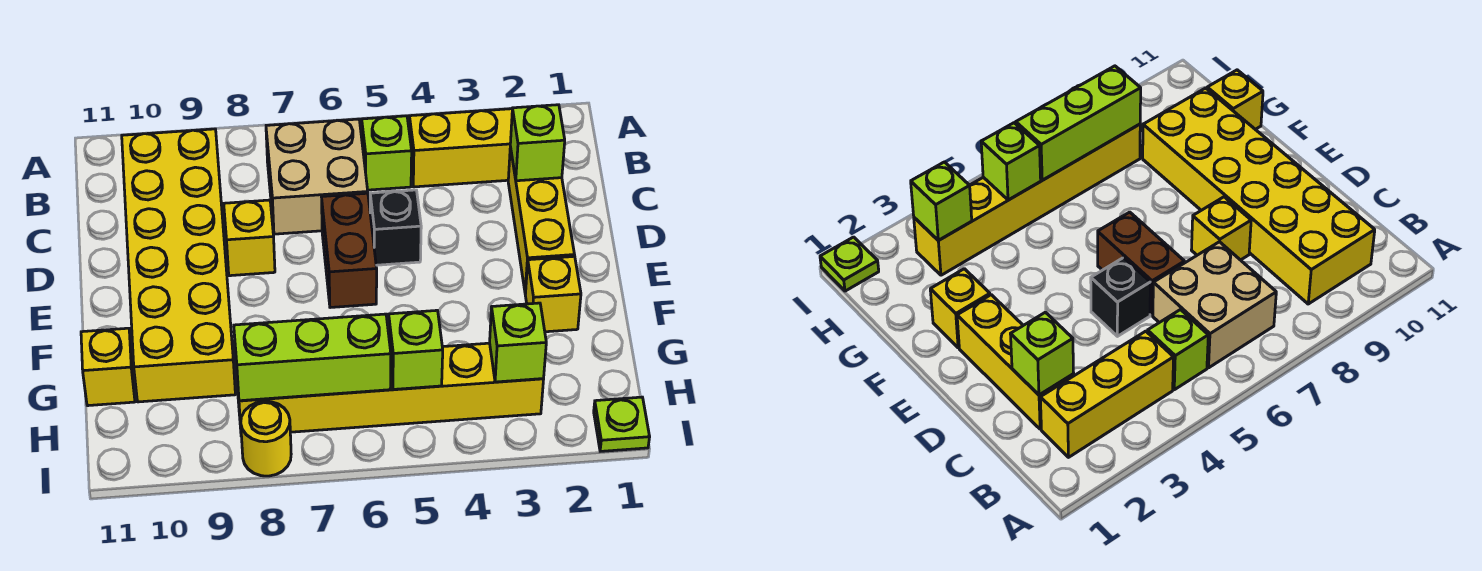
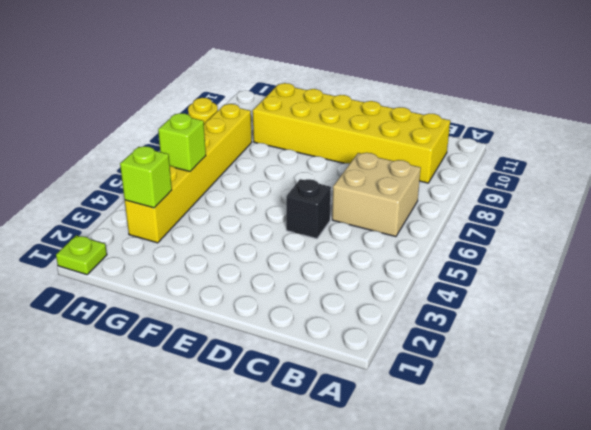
none -> yellow 1x3 brick [409,109,512,187]
none -> lime 1x1 brick [362,116,412,190]
none -> yellow 1x3 brick [508,147,574,294]

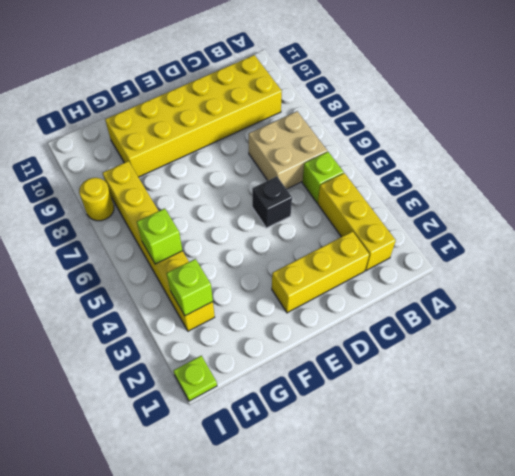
none -> brown 1x2 brick [322,193,377,308]
none -> yellow 1x1 brick [224,200,275,276]
none -> yellow 1x1 brick [525,256,581,332]

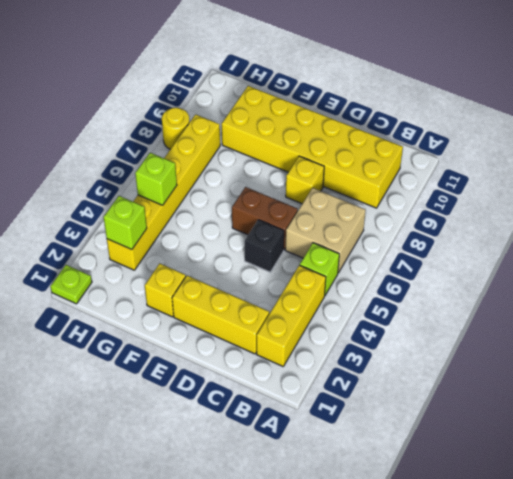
none -> yellow 1x1 brick [81,328,135,406]
none -> lime 1x1 brick [510,105,565,181]
none -> lime 1x3 brick [234,314,391,401]

